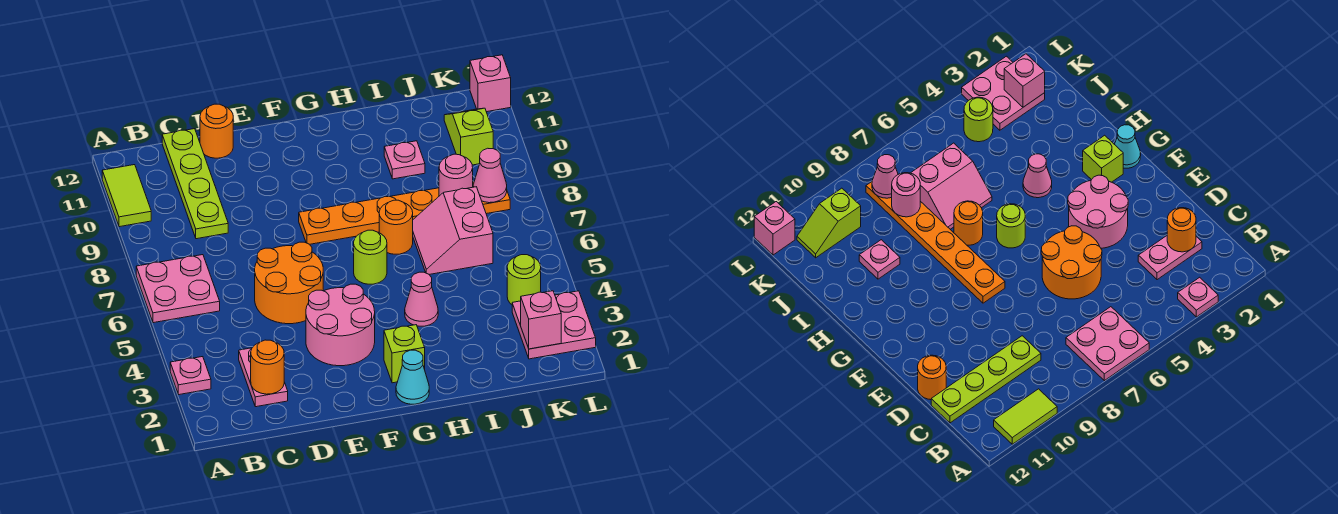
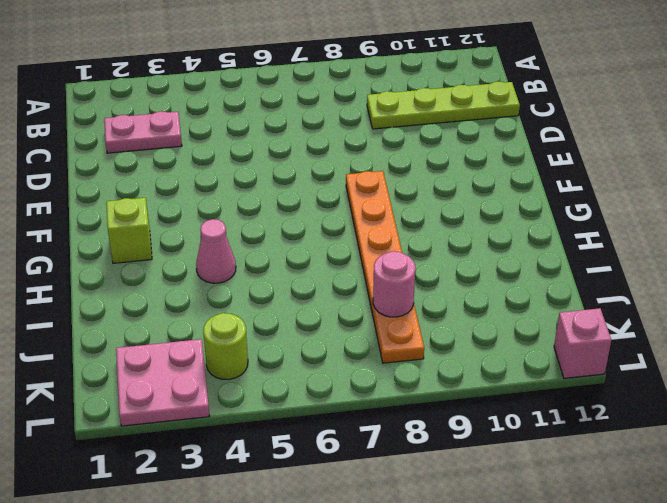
none -> pink 1x1 plate [170,357,211,395]
none -> pink 2x2 plate [136,255,220,323]
none -> lime 1x2 tile [102,165,151,227]

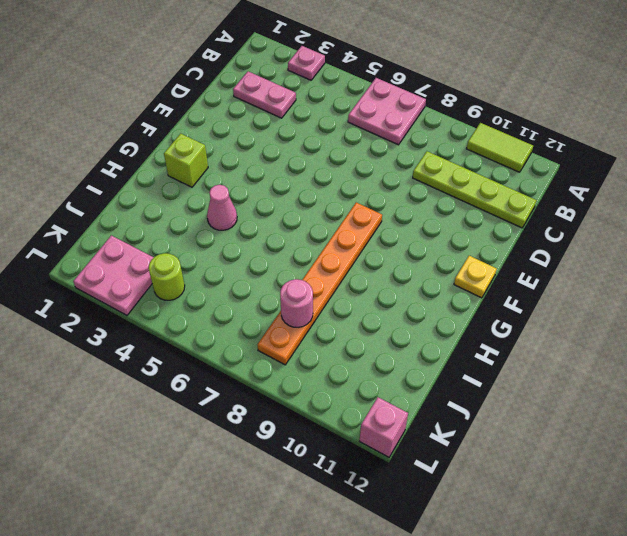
yellow 1x1 plate [454,256,497,298] -> none
none -> orange 2x2 round brick [255,242,323,324]
none -> orange 1x1 round brick [200,104,233,158]
none -> pink 2x2 round brick [306,284,375,366]

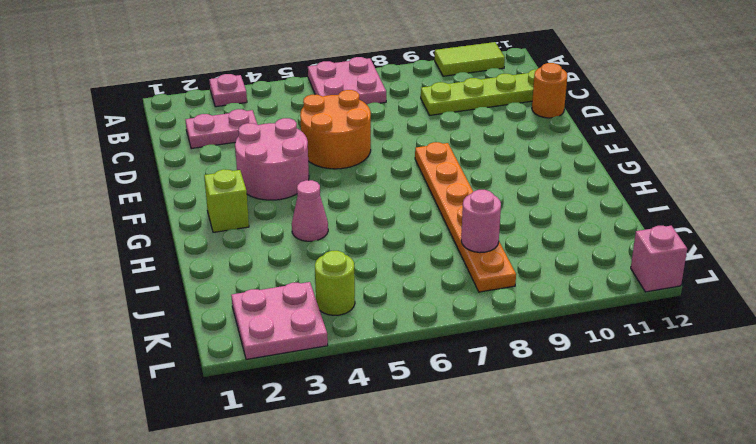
none -> cyan 1x1 cone [396,350,429,404]
none -> lime 1x1 round brick [354,230,387,284]
none -> orange 1x1 round brick [379,200,413,254]

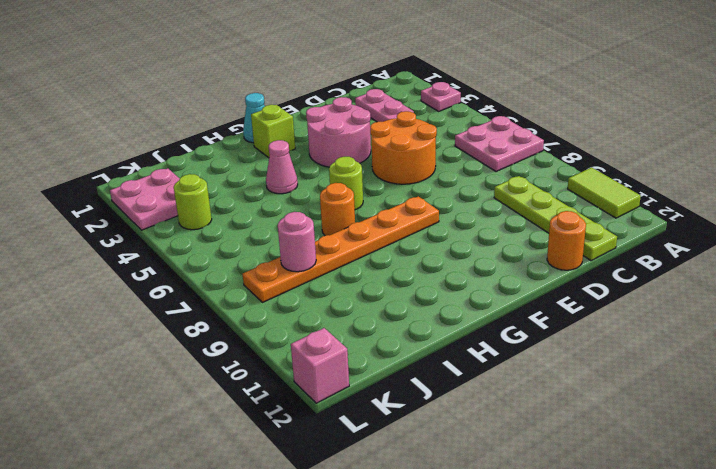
none -> pink 2x2 slope [413,187,493,274]
none -> pink 1x1 plate [384,141,425,179]
none -> lime 1x2 slope [444,108,493,165]

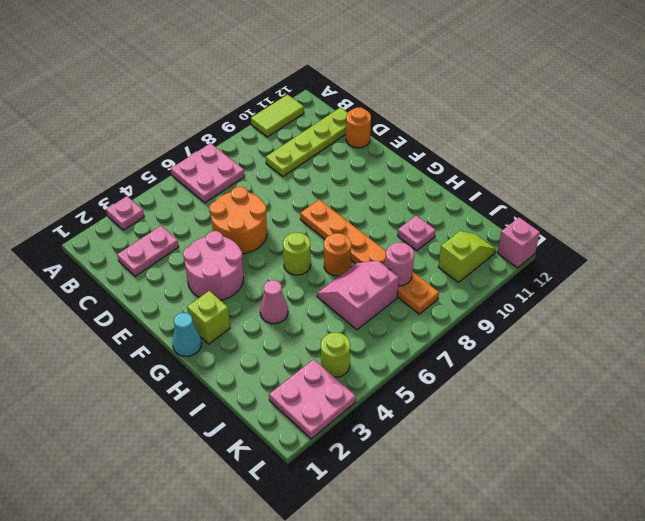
none -> orange 1x1 round brick [251,340,284,394]
none -> pink 1x1 brick [521,291,561,349]
none -> pink 1x1 cone [473,148,507,203]

